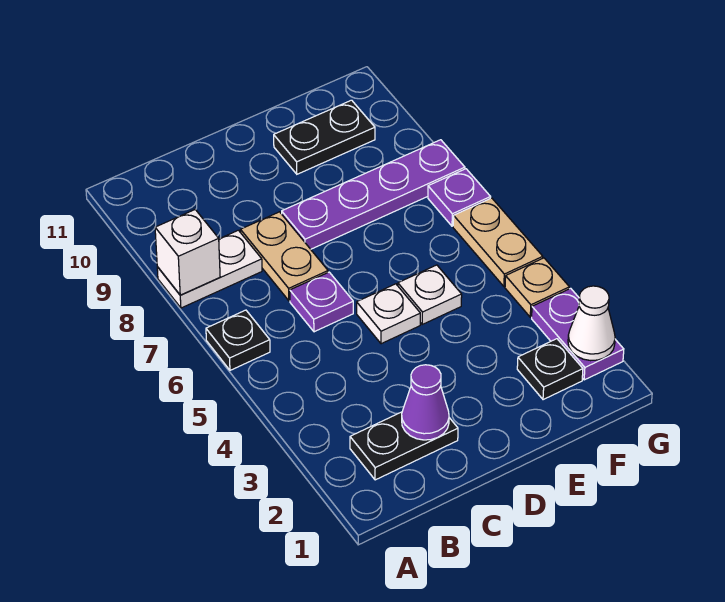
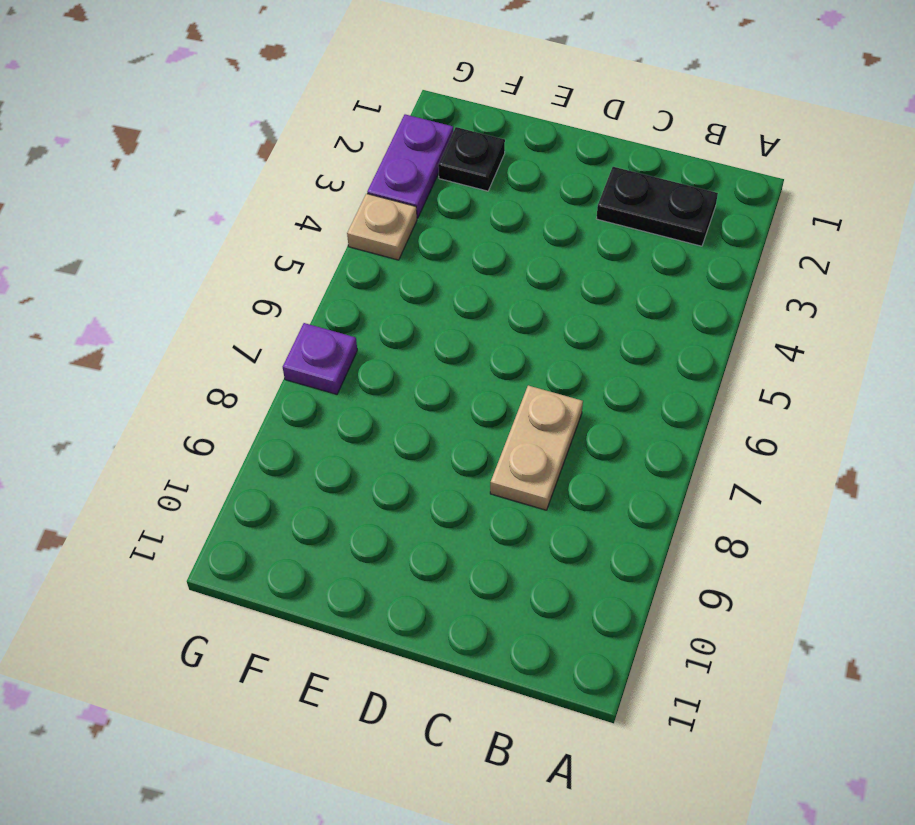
none -> black 1x1 plate [206,310,270,370]
none -> white 1x2 plate [157,230,262,308]
none -> purple 1x1 plate [290,272,353,332]

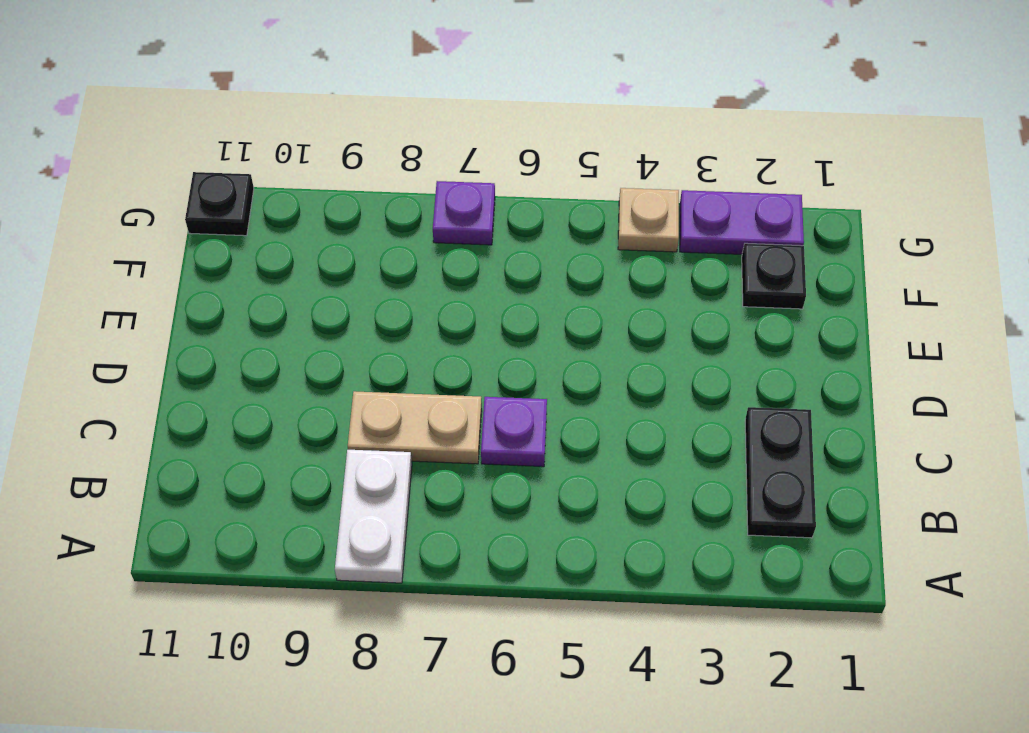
black 1x1 plate [185,172,254,236] -> black 1x1 plate moved to [206,310,270,370]
none -> white 1x1 plate [357,284,420,344]
none -> purple 1x4 plate [282,140,465,249]
none -> white 1x1 plate [398,265,462,324]

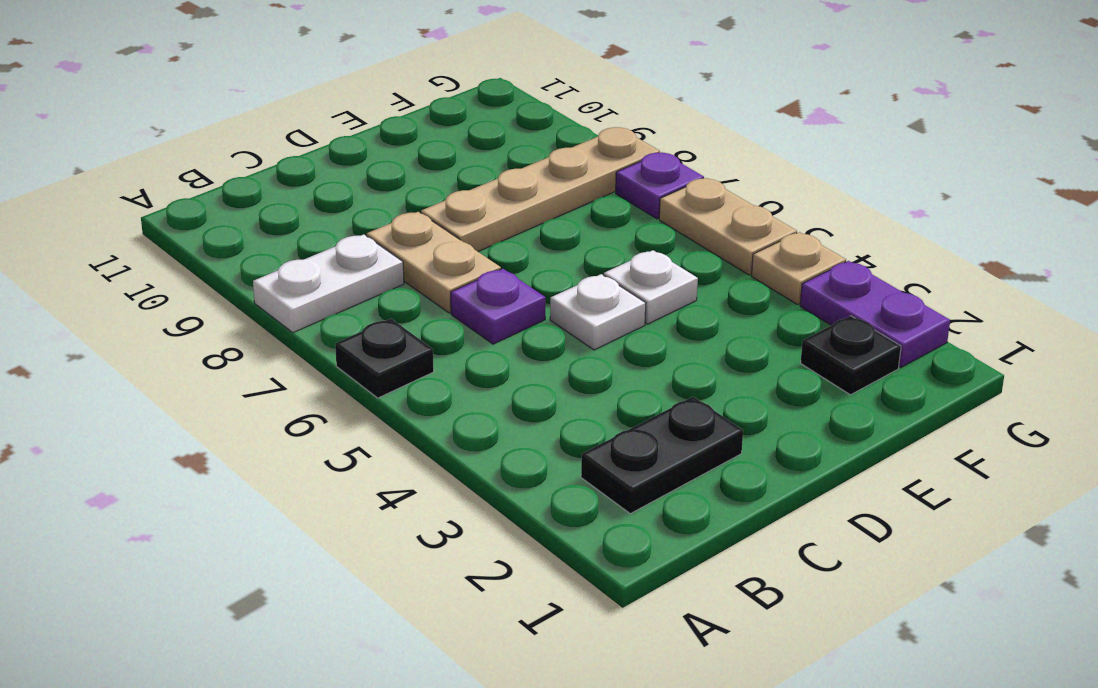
tan 1x4 plate [421,127,660,252] -> purple 1x4 plate [282,140,465,249]
none -> black 1x2 plate [274,100,375,174]
none -> white 1x1 brick [155,210,220,295]
none -> purple 1x1 cone [402,365,449,440]

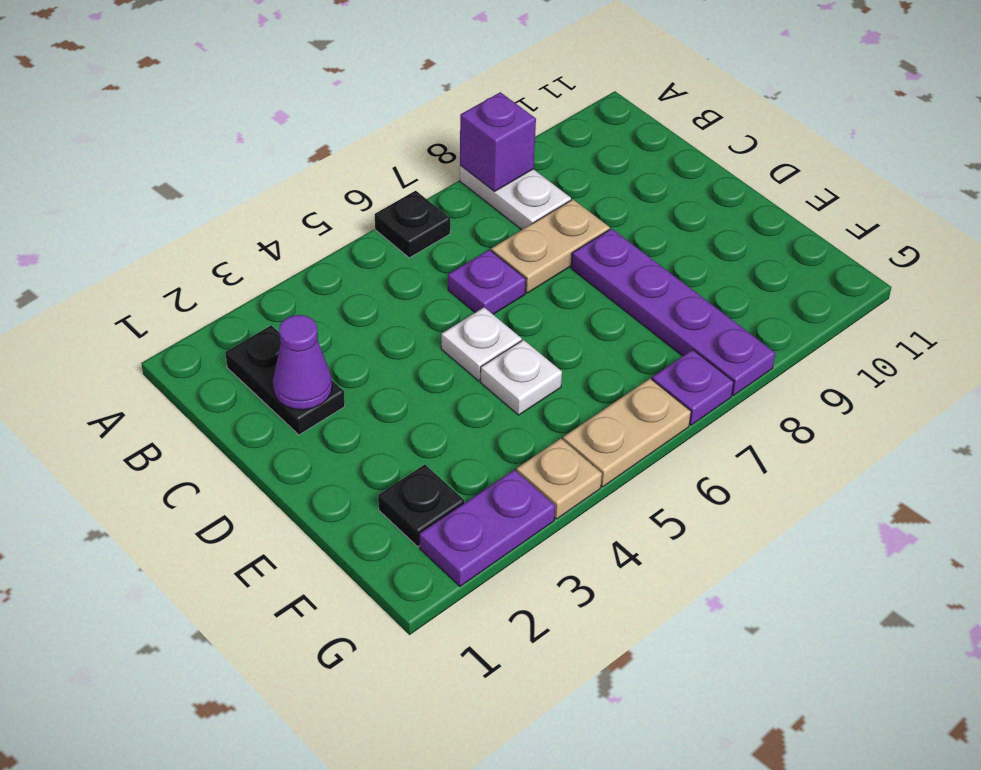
purple 1x1 brick [460,92,536,191] -> white 1x1 brick [155,210,220,295]
none -> black 1x2 plate [274,100,375,174]
none -> white 1x1 cone [568,286,615,361]

